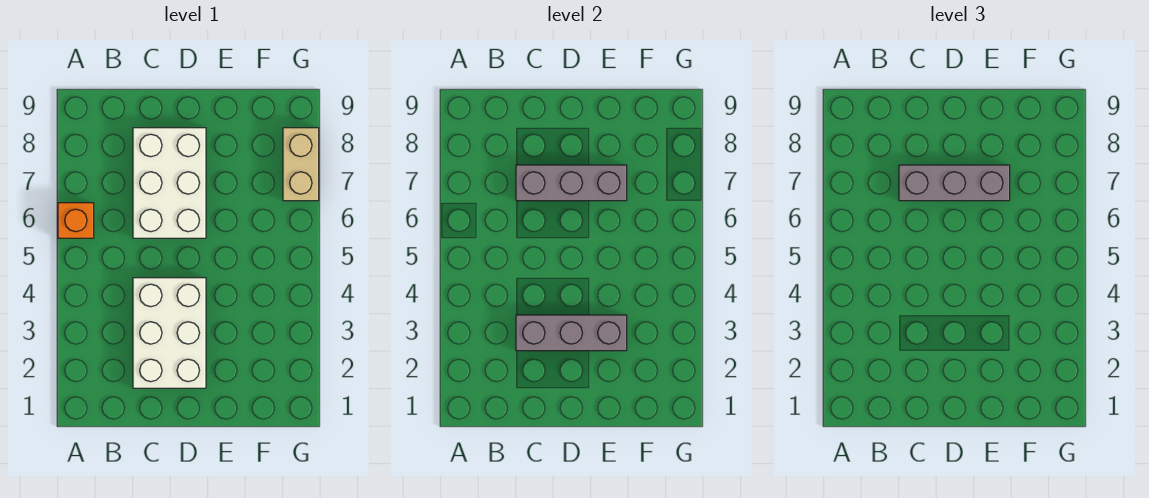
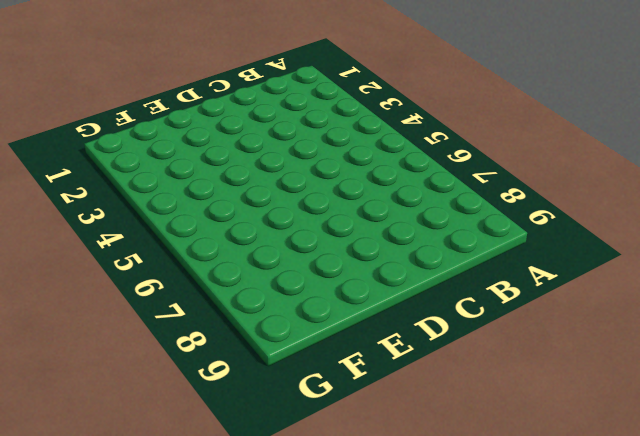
none -> orange 1x1 brick [58,203,94,238]
none -> white 2x3 brick [133,278,206,388]

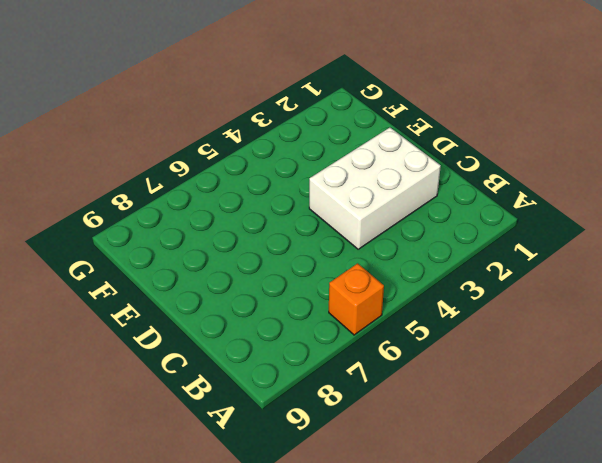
none -> white 2x3 brick [133,128,206,238]
none -> tan 1x2 brick [283,128,319,201]

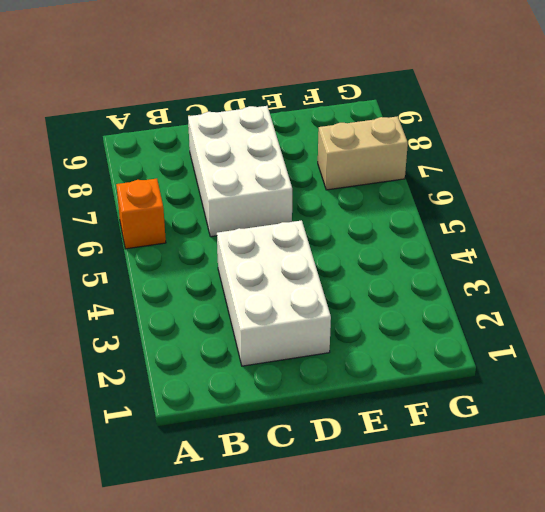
tan 1x2 brick [318,116,408,190] -> tan 1x2 brick turned to [283,128,319,201]
none -> grey 1x3 brick [516,315,627,351]
none -> grey 1x3 brick [516,165,627,201]

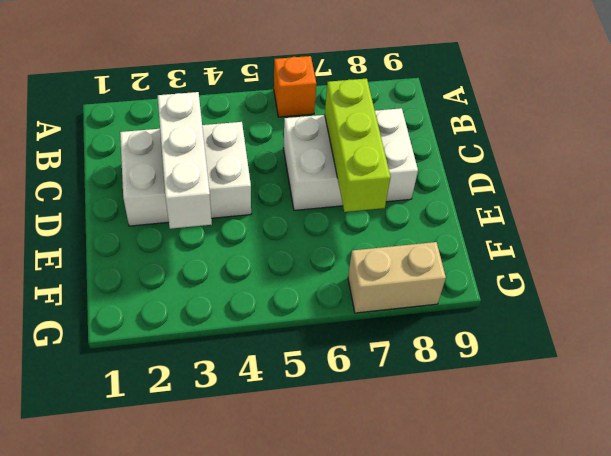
white 1x3 brick [158,92,212,229] -> grey 1x3 brick [516,315,627,351]
lime 1x3 brick [325,79,391,212] -> grey 1x3 brick [516,165,627,201]
none -> grey 1x3 brick [899,165,1010,201]

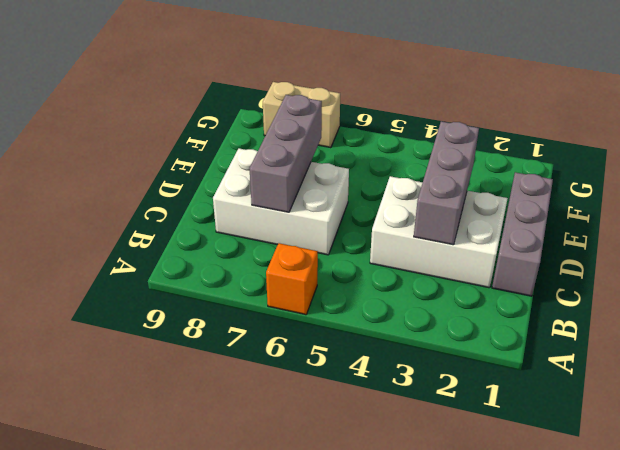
grey 1x3 brick [492,172,553,296] -> grey 1x3 brick moved to [899,165,1010,201]

